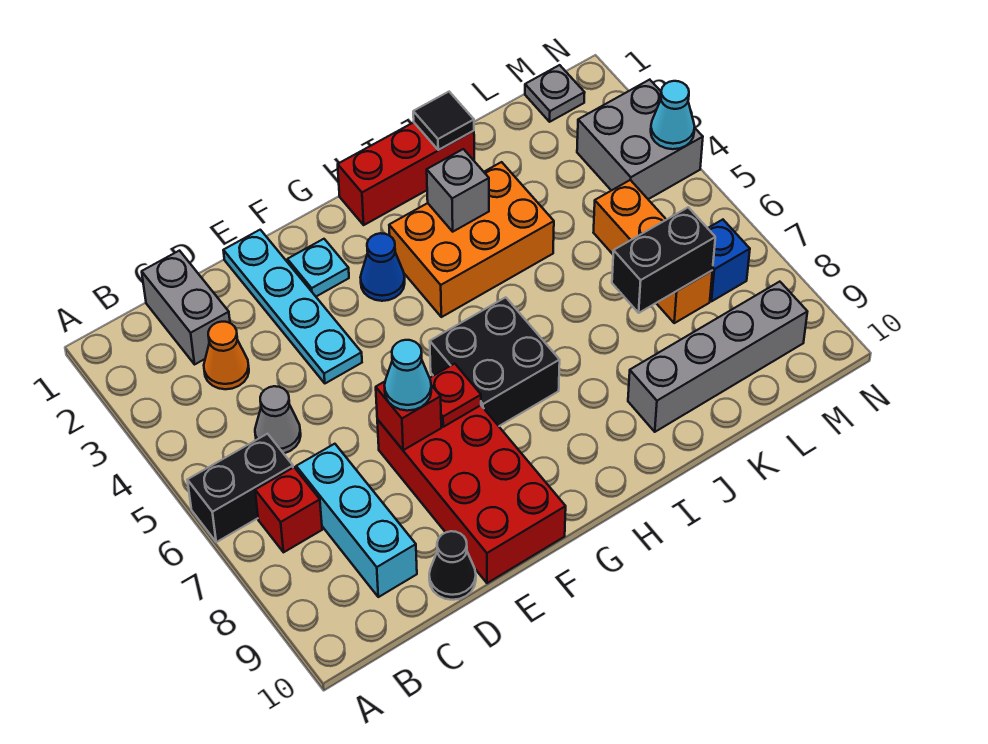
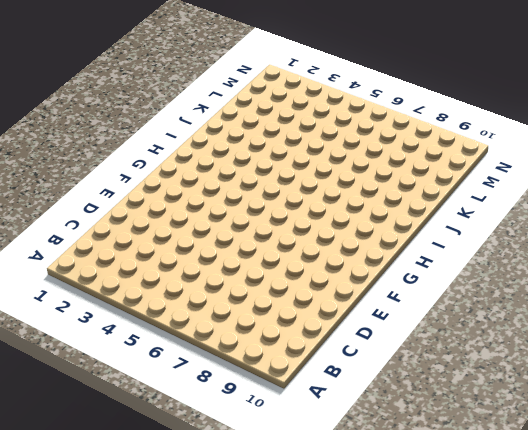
none -> black 1x2 brick [188,434,293,542]
none -> red 1x1 brick [255,467,322,552]
none -> grey 1x2 brick [142,251,230,364]

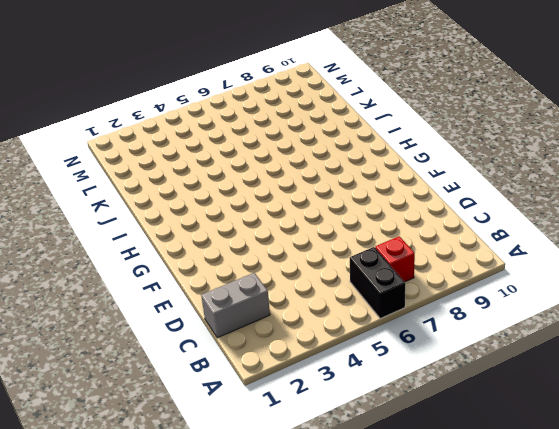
none -> orange 1x1 cone [204,322,249,389]
none -> grey 1x1 cone [255,386,301,453]
none -> cyan 1x3 brick [296,444,417,597]

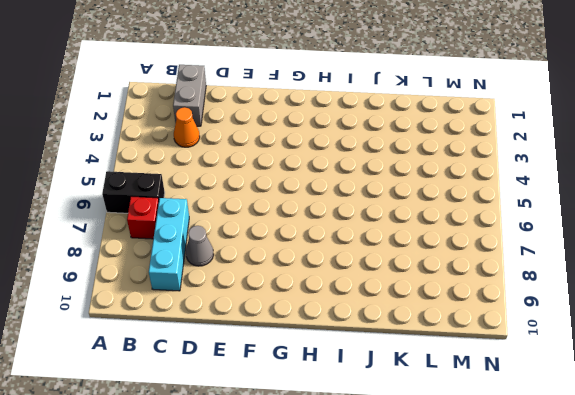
grey 1x1 cone [186,226,214,266] -> grey 1x1 cone moved to [255,386,301,453]
none -> black 1x1 cone [429,531,476,600]
none -> cyan 1x4 plate [223,230,362,383]
none -> red 2x4 brick [377,405,566,583]

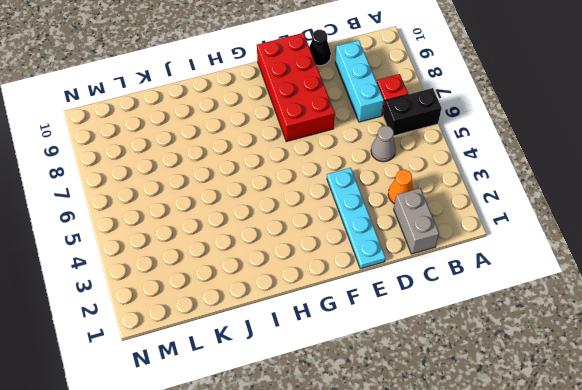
none -> cyan 1x1 plate [287,239,349,296]
none -> blue 1x1 cone [360,233,405,301]
none -> black 2x2 brick [430,297,560,426]

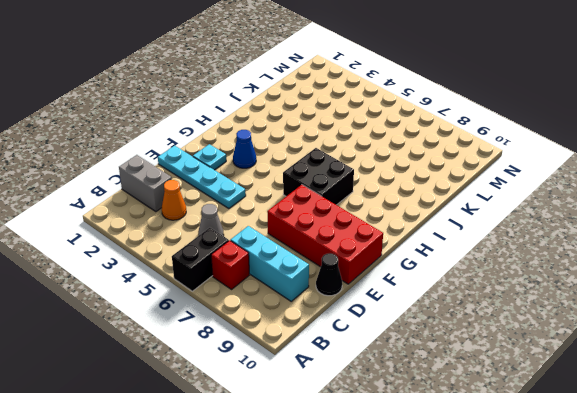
none -> red 1x3 brick [338,122,474,225]
none -> orange 2x3 brick [389,162,554,317]
none -> grey 1x4 brick [628,282,807,432]

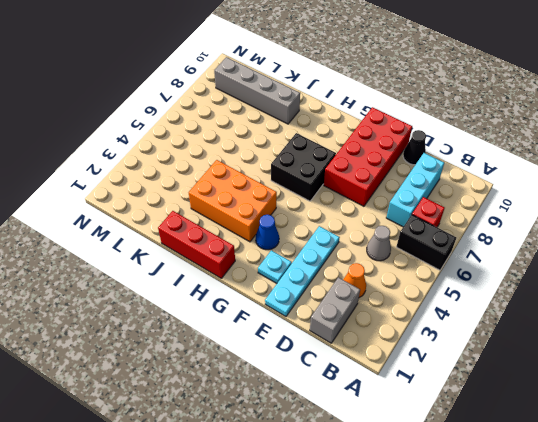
none -> orange 1x3 brick [594,180,712,323]
none -> grey 1x1 plate [525,65,585,122]
none -> grey 2x2 brick [577,80,703,199]

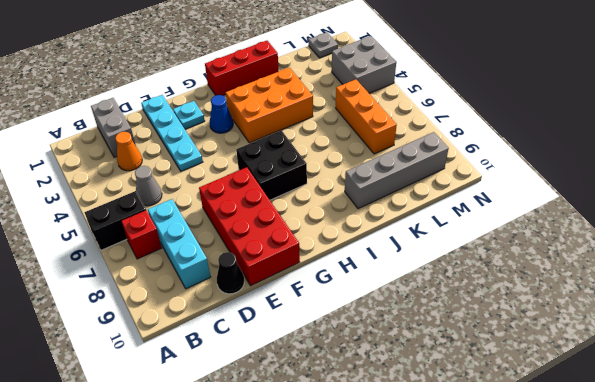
none -> blue 1x1 brick [708,220,750,301]
none -> red 1x1 brick [376,382,441,450]
none -> red 1x1 plate [430,364,481,427]

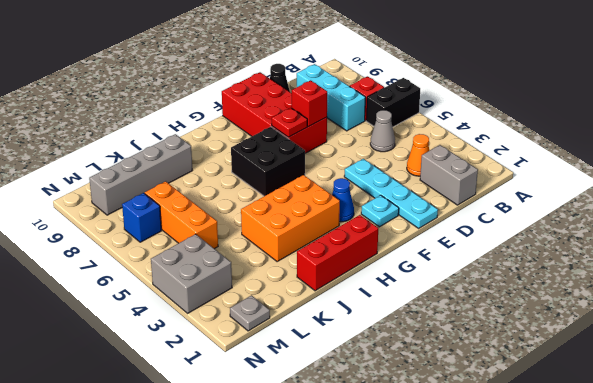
none -> grey 1x1 brick [427,149,489,232]
none -> black 1x1 tile [413,92,474,150]
none -> black 1x2 brick [612,207,715,313]

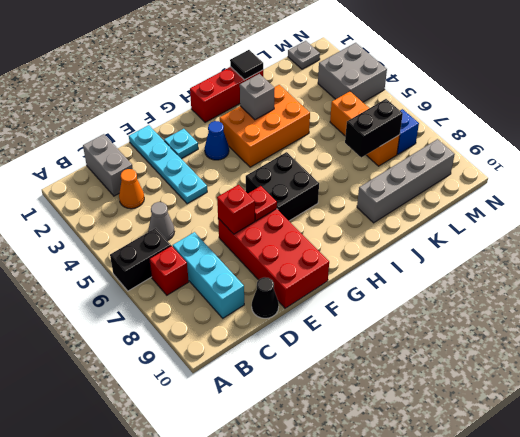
none -> cyan 1x1 cone [651,81,695,149]
none -> cyan 1x1 cone [384,340,431,411]

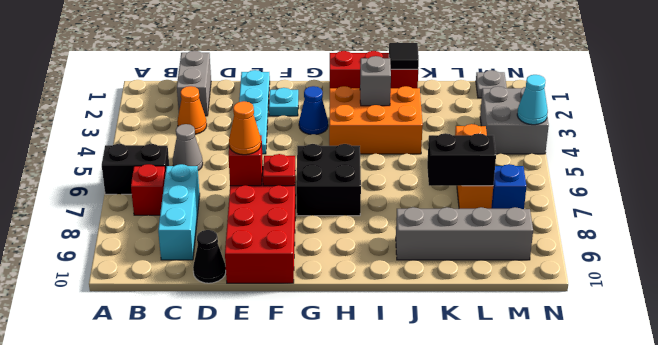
orange 1x1 cone [229,101,261,155] -> cyan 1x1 cone [384,340,431,411]

